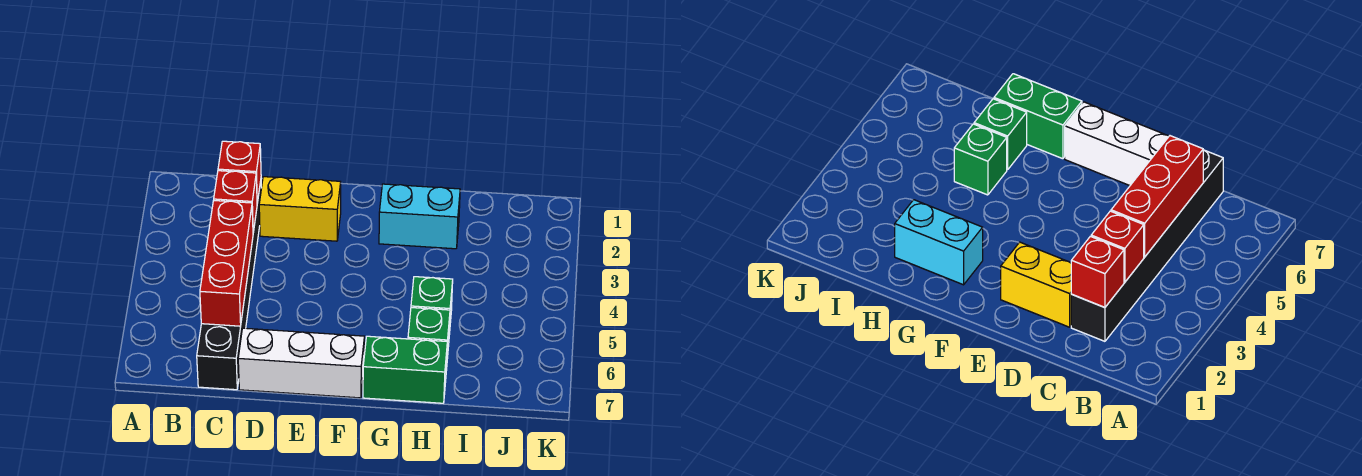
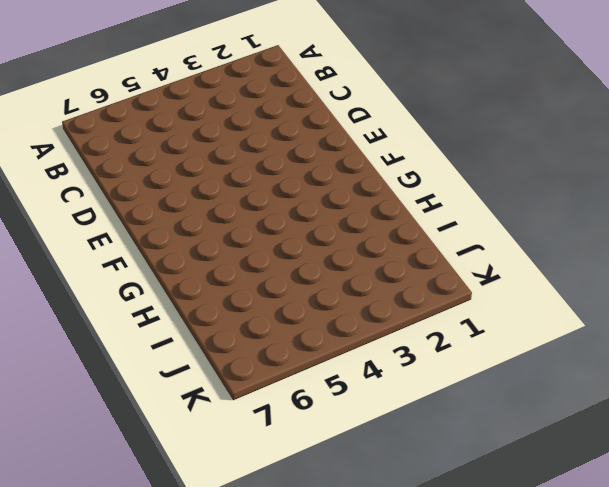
none -> black 1x6 brick [197,181,261,390]
none -> yellow 1x2 brick [259,177,341,241]

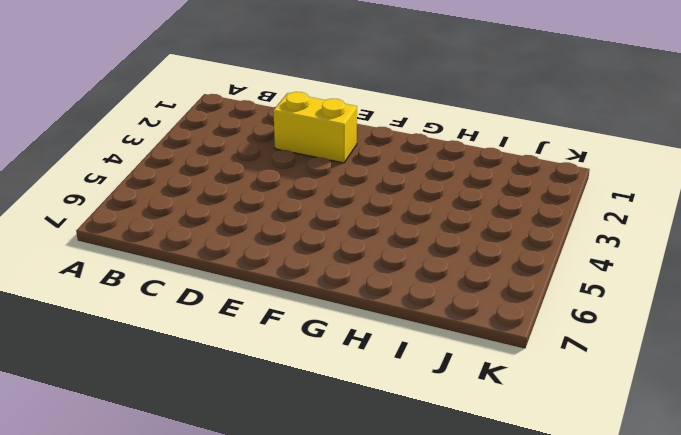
none -> black 1x6 brick [197,181,261,390]
none -> white 1x3 brick [238,328,364,398]

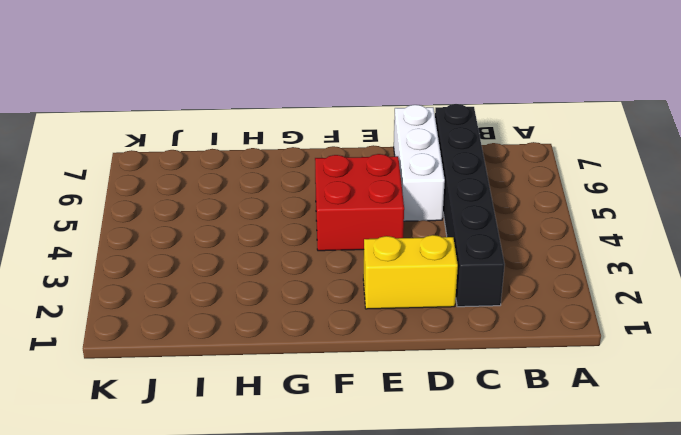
white 1x3 brick [394,105,445,221] -> white 1x3 brick turned to [238,328,364,398]
red 2x2 brick [315,154,404,251] -> none
none -> cyan 1x2 brick [379,184,460,249]
none -> green 1x2 brick [363,336,447,403]

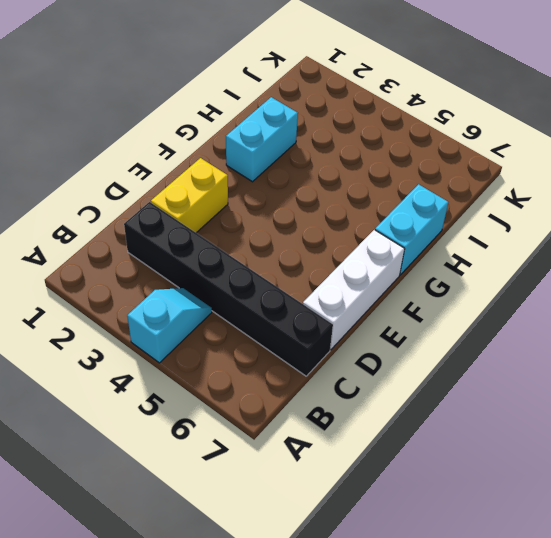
cyan 1x2 slope [127,288,212,363] -> none
cyan 1x2 brick [375,184,448,275] -> green 1x2 brick [363,336,447,403]
none -> green 1x1 brick [411,277,453,334]
none -> green 1x1 brick [408,308,450,369]

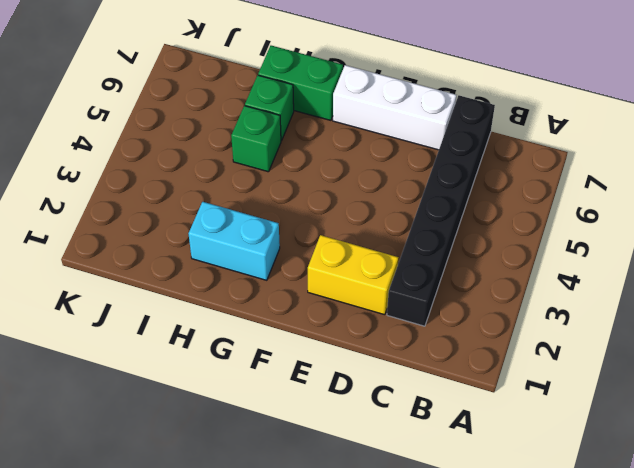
none -> red 1x1 brick [218,141,261,203]
none -> red 1x1 brick [214,171,257,232]

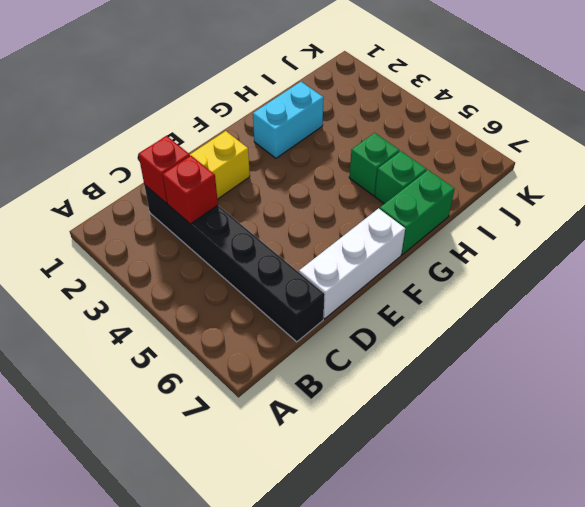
none -> red 1x3 brick [200,200,253,326]

